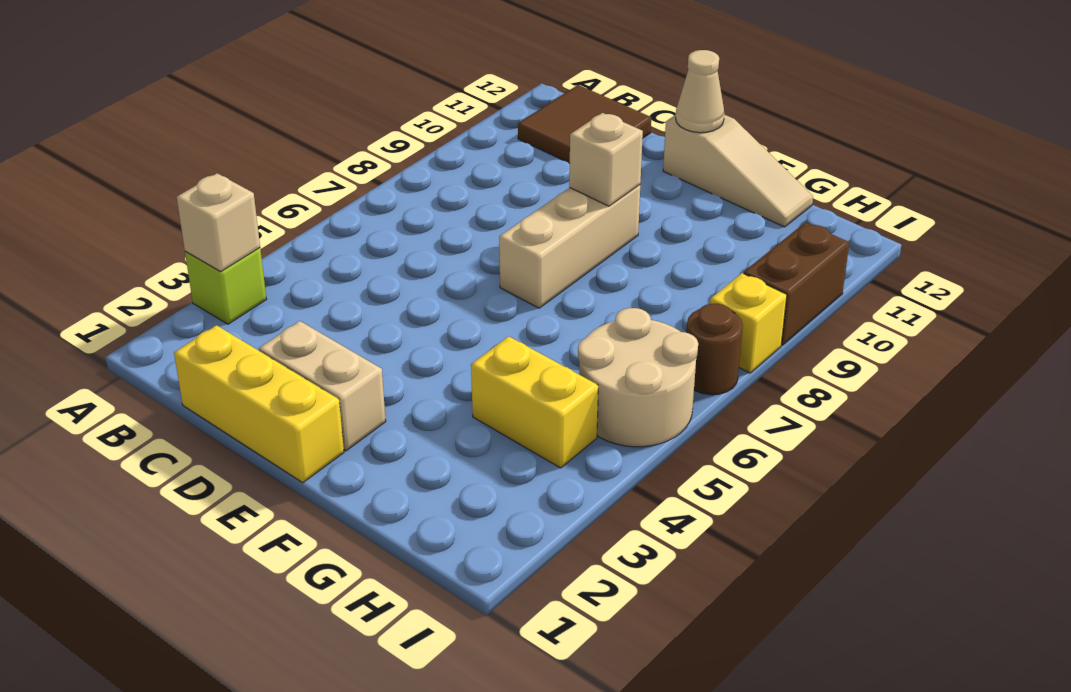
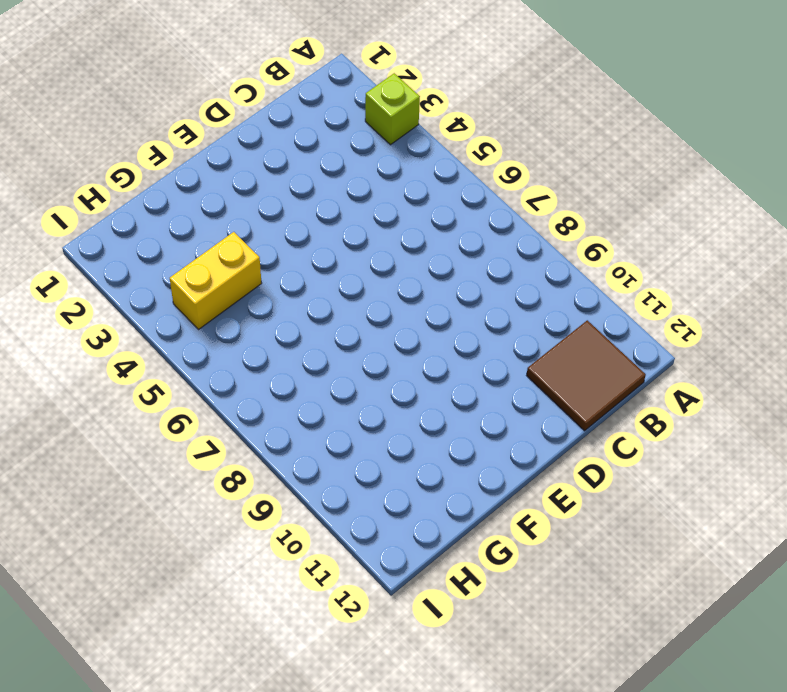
none -> yellow 1x3 brick [174,325,344,483]
none -> tan 1x2 brick [259,321,386,451]
none -> tan 1x3 brick [499,185,640,308]

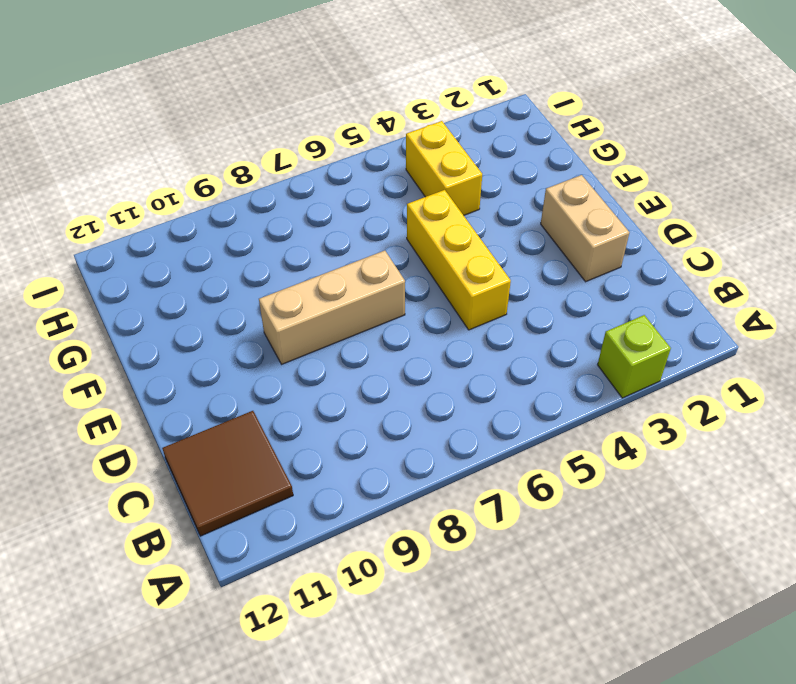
yellow 1x3 brick [407,190,511,330] -> yellow 1x3 brick moved to [174,325,344,483]
none -> tan 1x3 slope [663,115,813,227]
none -> tan 2x2 round brick [578,308,698,447]
none -> brown 1x1 round brick [686,304,743,395]

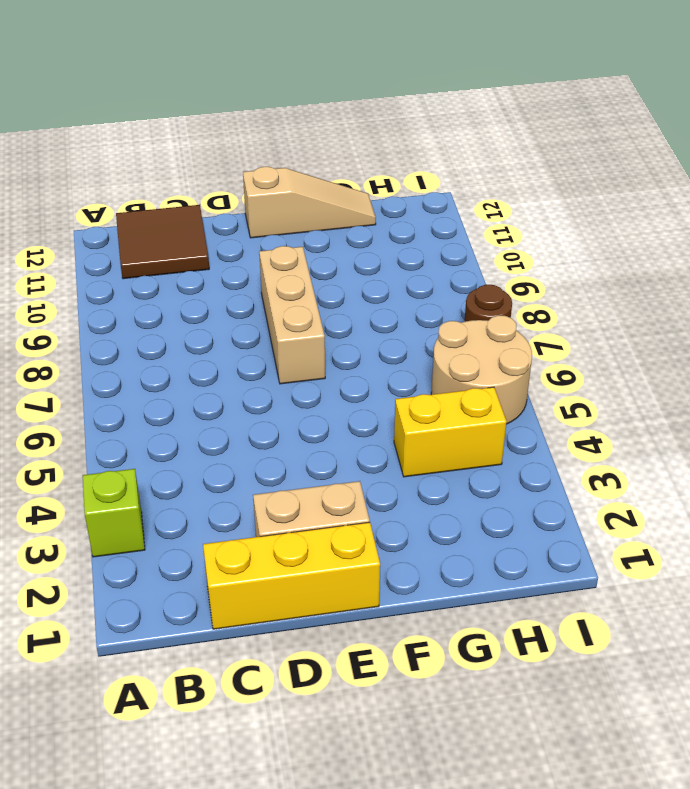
none -> yellow 1x1 brick [710,273,787,373]
none -> brown 1x2 brick [744,222,849,345]
none -> tan 1x1 brick [177,173,260,272]

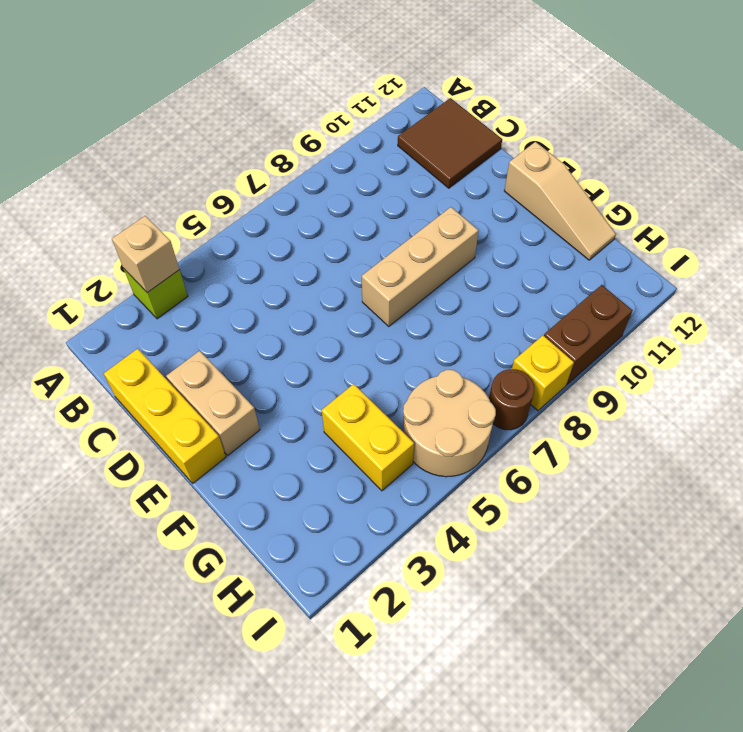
none -> tan 1x1 brick [569,113,643,206]
none -> tan 1x1 cone [676,50,724,133]

